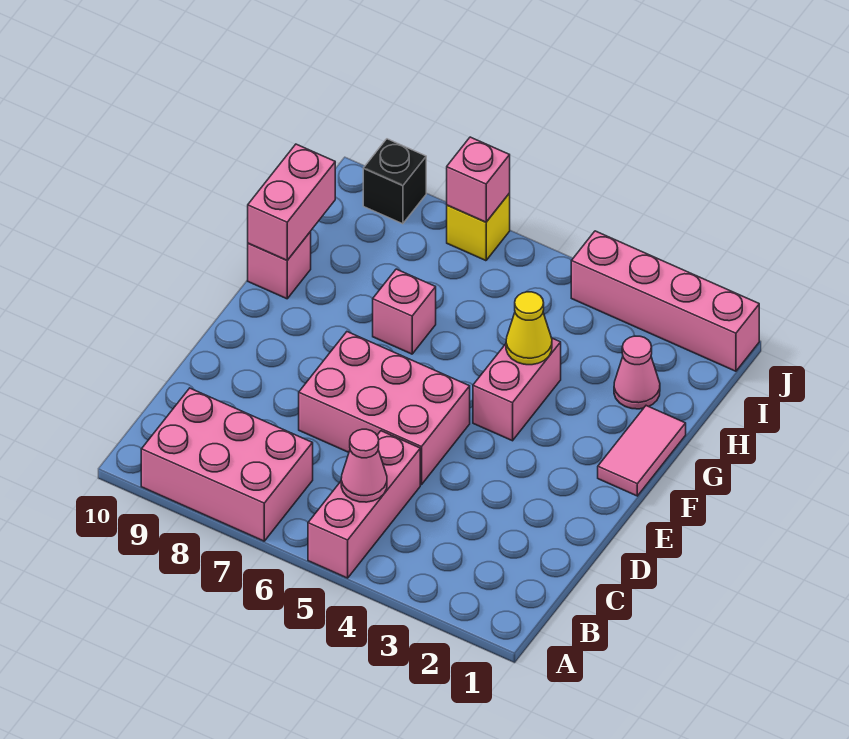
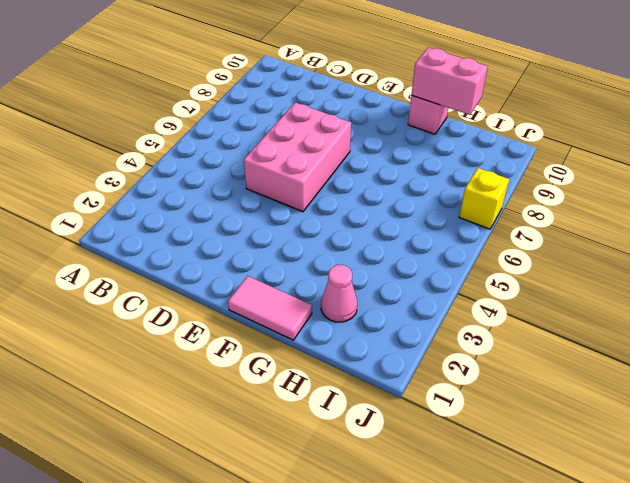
none -> pink 1x3 brick [308,431,420,578]
none -> pink 2x3 brick [141,388,313,541]
none -> pink 1x2 brick [473,338,561,441]

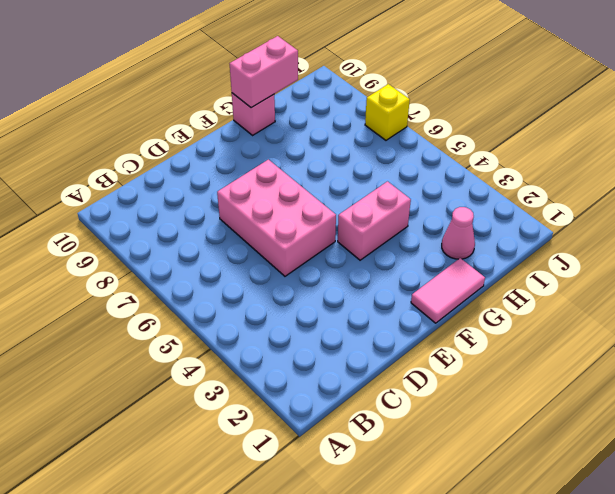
none -> pink 1x3 brick [308,431,420,578]
none -> pink 2x3 brick [141,388,313,541]
none -> pink 1x1 brick [373,269,436,354]

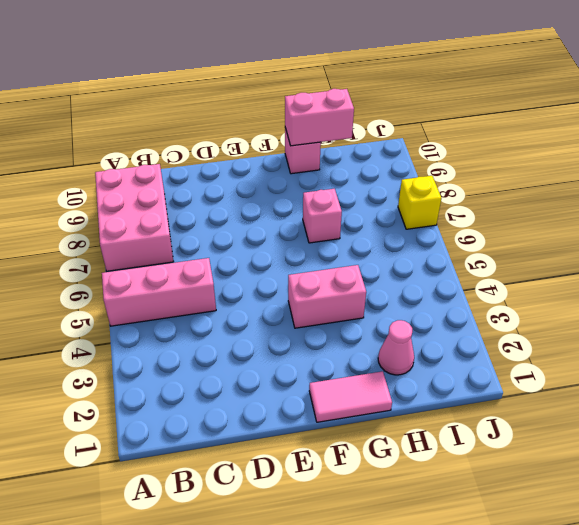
none -> pink 2x3 brick [299,332,470,485]
none -> pink 1x4 brick [571,231,759,371]
none -> black 1x1 brick [363,139,426,224]

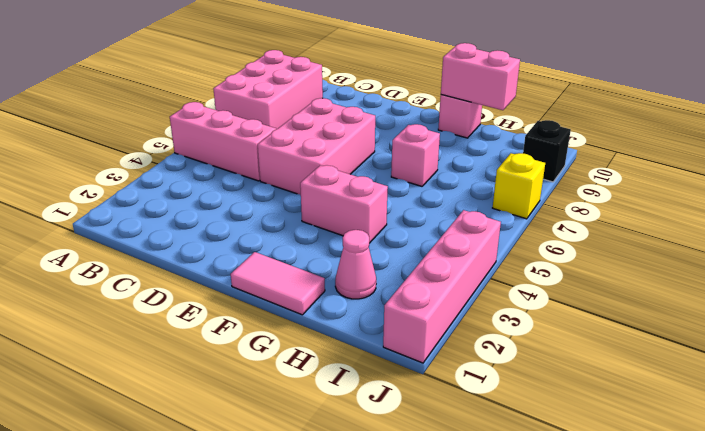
none -> pink 1x1 cone [341,429,387,502]
none -> yellow 1x1 cone [506,292,552,365]
none -> pink 1x1 brick [447,137,510,222]

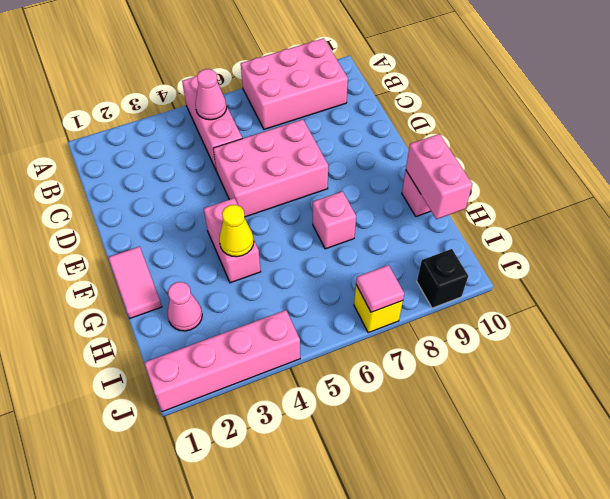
pink 1x1 tile [356,265,404,312] -> pink 1x1 brick [447,137,510,222]

